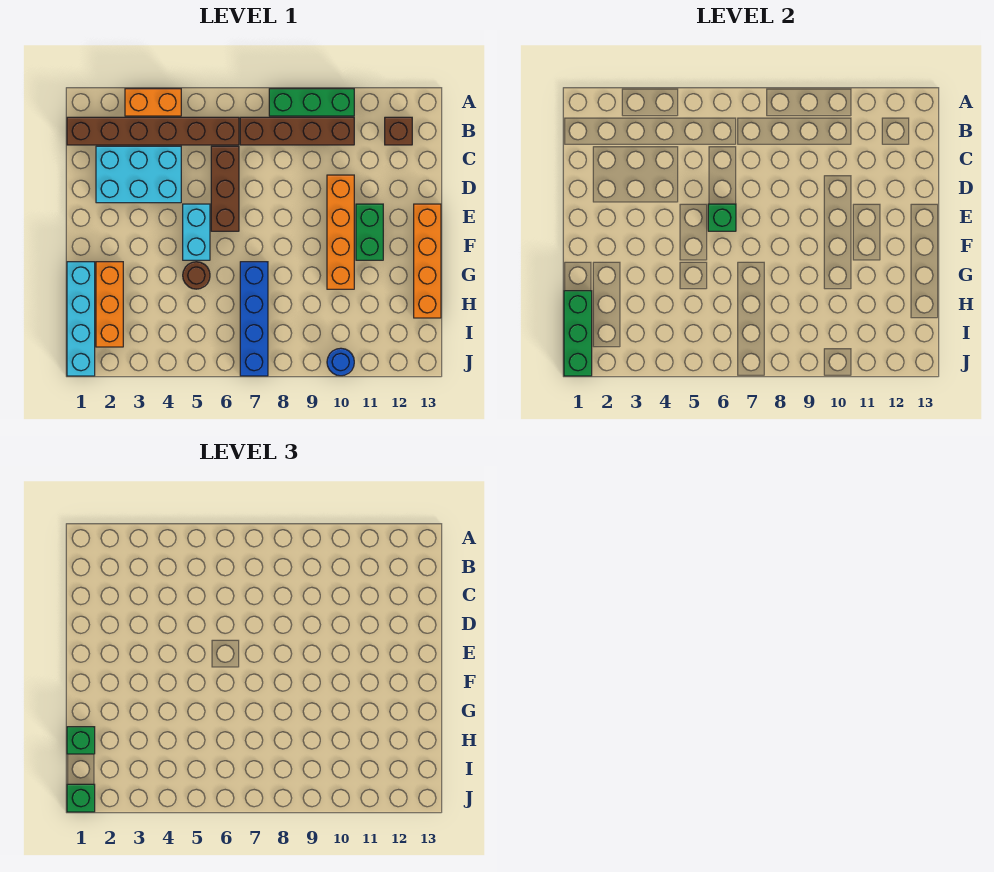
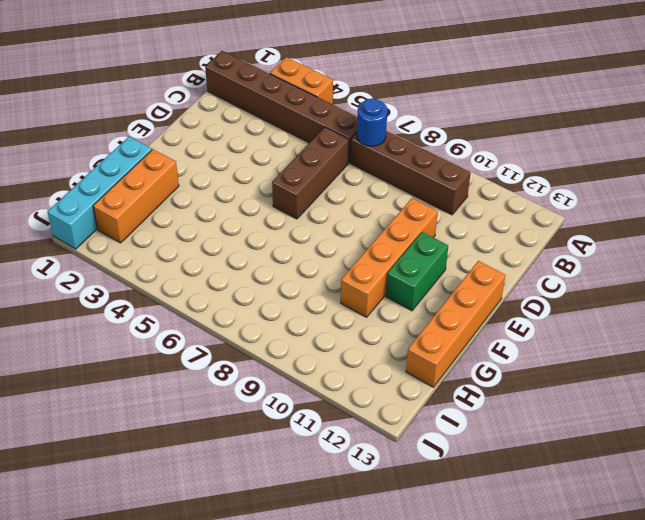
blue 1x1 round brick [357,98,387,146] -> blue 1x1 round brick moved to [327,348,354,376]
none -> green 1x3 brick [269,89,354,116]
none -> brown 1x1 brick [385,117,412,145]
none -> cyan 2x3 brick [96,146,181,203]

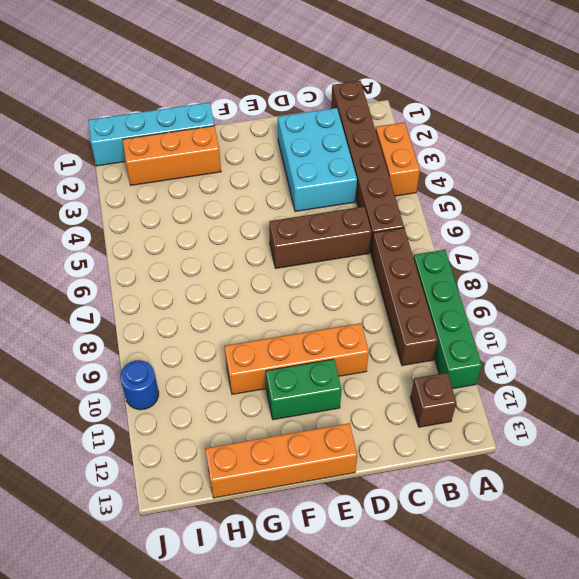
green 1x4 brick [414,250,482,389] -> green 1x3 brick [269,89,354,116]
none -> cyan 1x2 brick [183,204,210,260]
none -> brown 1x1 round brick [183,262,210,289]
none -> blue 1x4 brick [240,262,268,376]

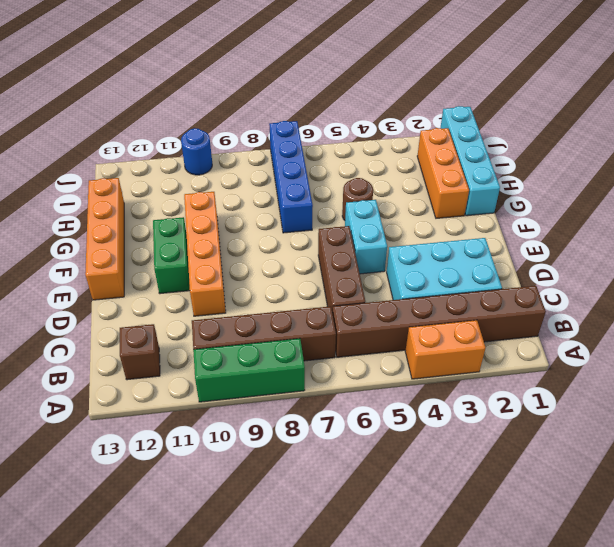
none -> green 1x1 brick [708,204,736,231]
none -> green 1x3 brick [564,291,592,376]
none -> green 1x1 brick [67,727,95,754]

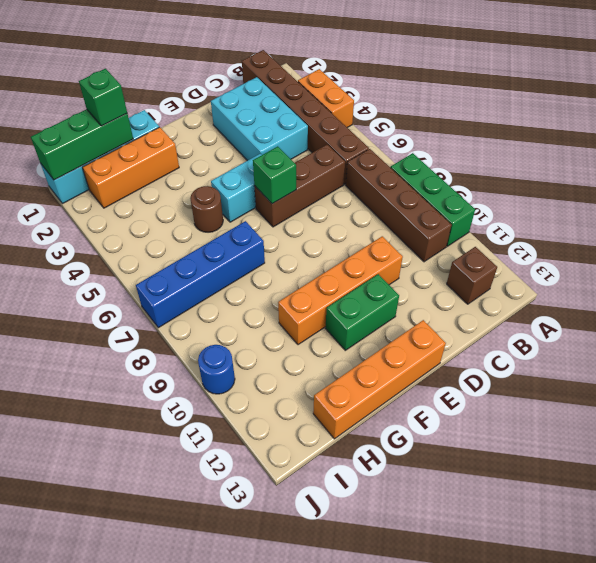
none -> green 1x1 brick [67,784,95,812]

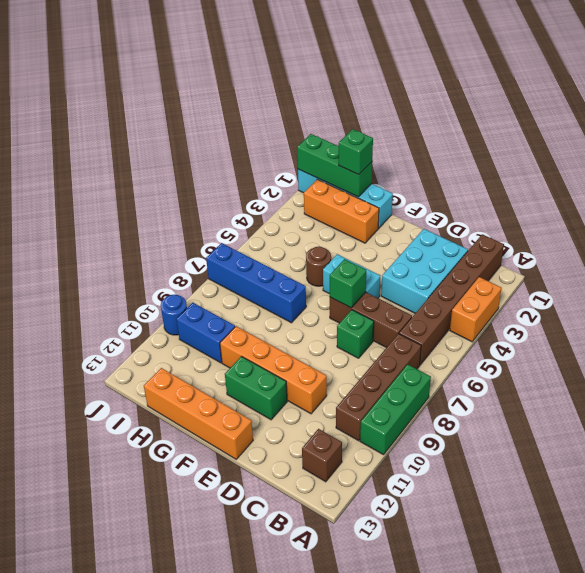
green 1x1 brick [337,310,374,358] -> green 1x1 brick moved to [67,784,95,812]
blue 1x2 brick [176,303,235,363] -> none

